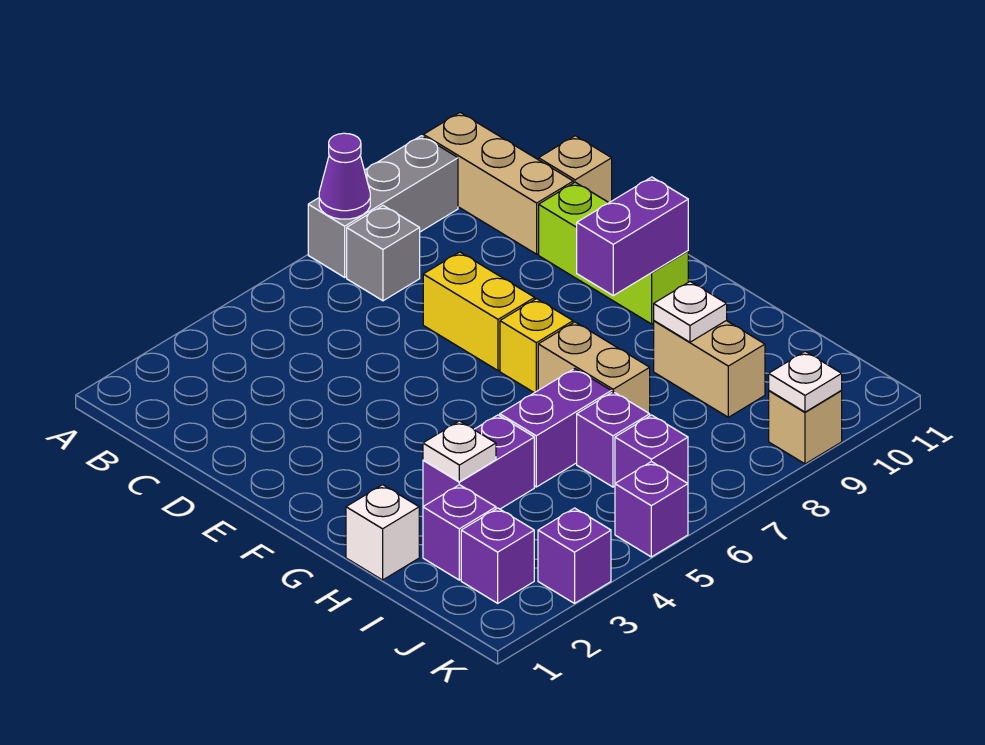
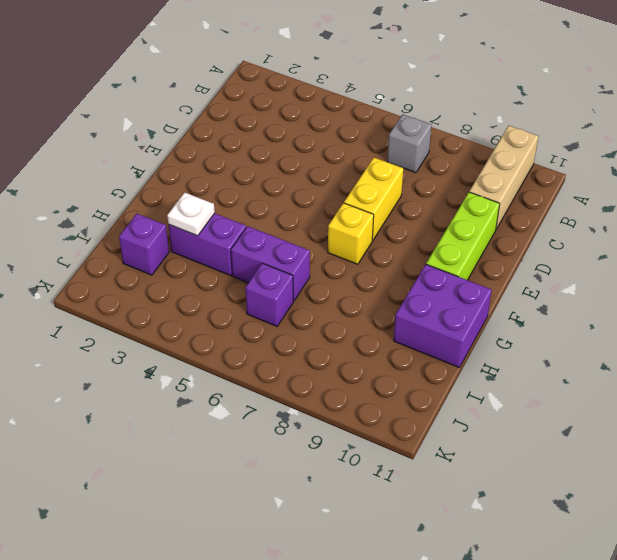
purple 2x2 brick [394,265,492,367] -> none
none -> grey 1x3 brick [308,136,458,277]
none -> tan 1x1 brick [539,136,612,203]
none -> tan 1x2 brick [538,322,650,414]

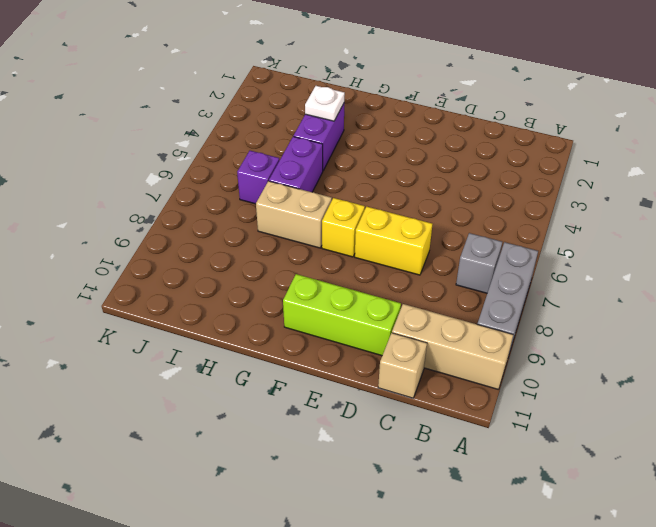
none -> white 1x1 brick [346,485,419,580]
none -> tan 1x2 brick [654,321,765,417]
none -> purple 1x1 brick [423,485,496,580]

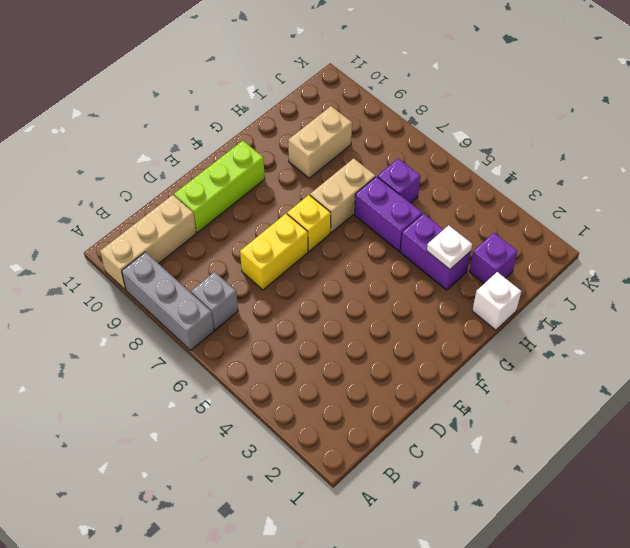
none -> tan 1x1 brick [539,136,612,203]
none -> purple 1x1 brick [461,508,534,603]
none -> purple 1x1 brick [615,415,688,483]

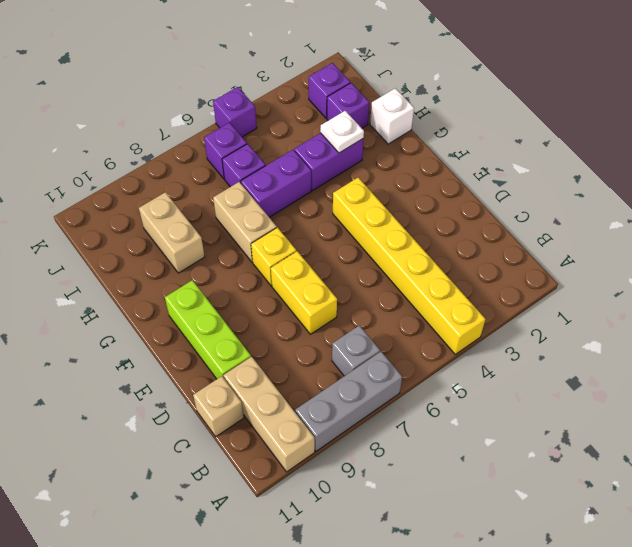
yellow 1x6 brick [333,177,486,354] -> none
none -> purple 1x1 brick [538,508,611,603]
none -> tan 1x1 brick [769,391,842,464]
none -> purple 1x1 cone [319,133,370,219]

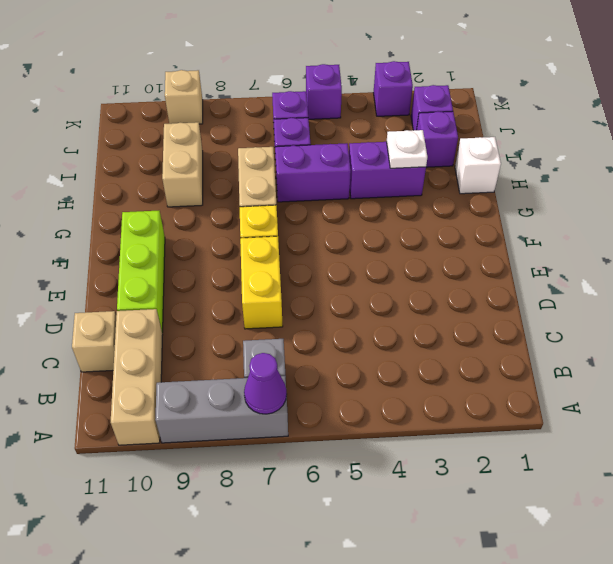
none -> purple 1x2 brick [577,177,688,296]
none -> white 1x1 plate [654,282,727,342]
none -> white 1x1 plate [769,351,842,412]

